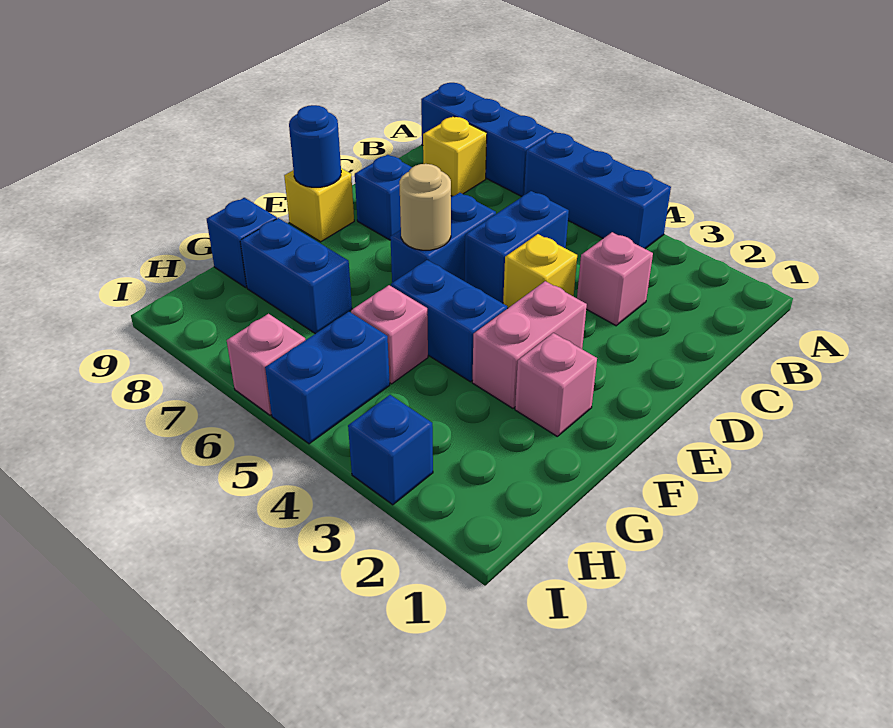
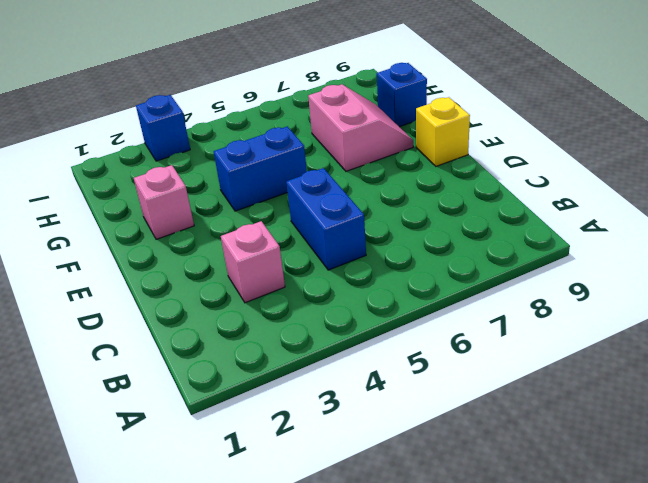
pink 2x2 slope [308,84,413,171] -> blue 1x2 brick [240,218,352,334]
none -> blue 1x3 brick [524,132,671,249]
none -> blue 1x3 brick [421,83,554,196]
none -> yellow 1x1 brick [423,116,487,196]

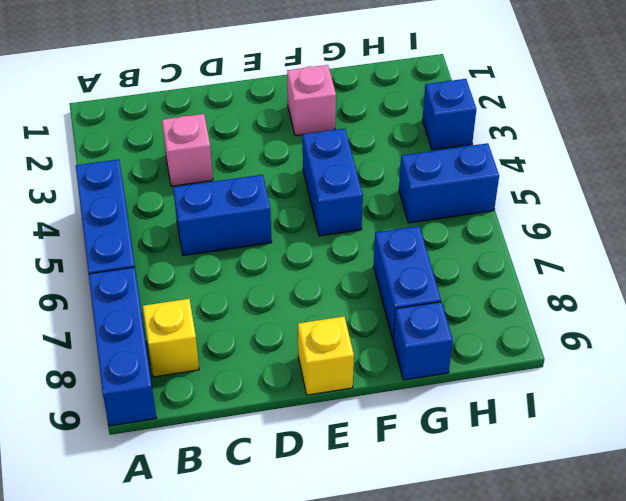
none -> yellow 1x1 brick [503,234,577,308]
none -> blue 1x2 brick [390,193,496,283]
none -> blue 1x1 brick [355,155,412,240]

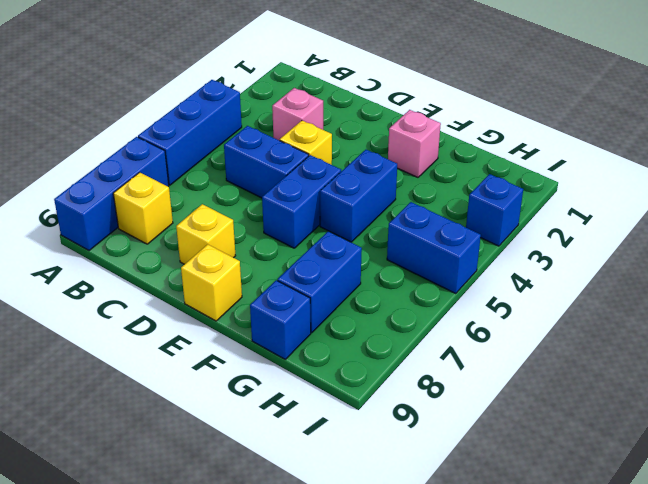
yellow 1x1 brick [176,204,236,264] -> blue 1x1 brick [355,155,412,240]
blue 1x2 brick [262,155,341,248] -> blue 1x2 brick turned to [390,193,496,283]
none -> pink 1x2 brick [472,281,587,408]
none -> pink 1x1 brick [351,285,428,384]
none -> pink 1x1 brick [227,314,305,415]

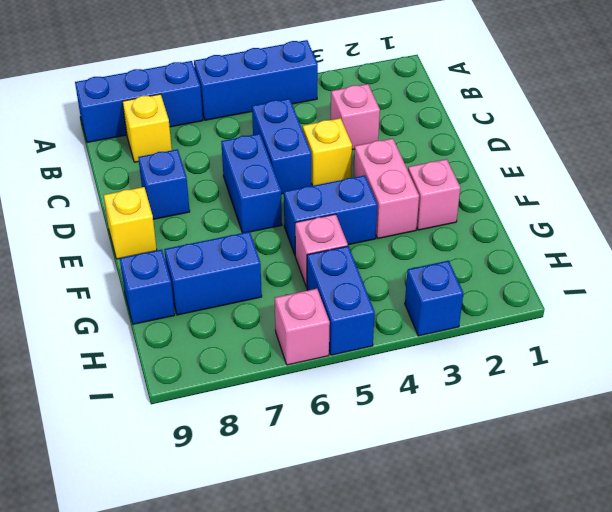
none -> tan 1x1 round brick [399,164,451,250]
none -> blue 1x1 round brick [289,105,341,187]

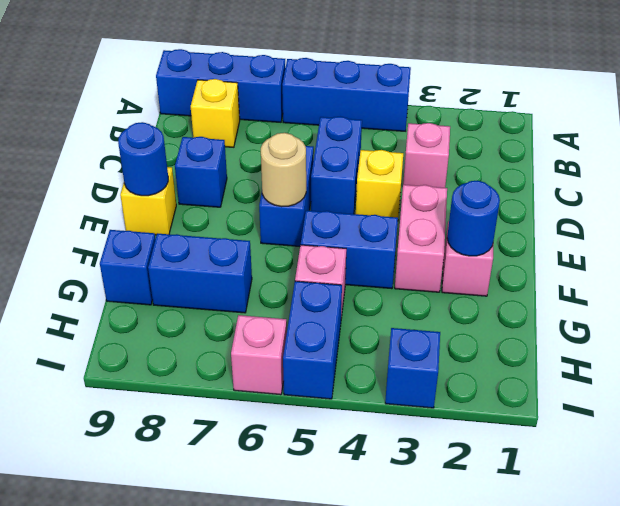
blue 1x1 round brick [447,181,500,256] -> none

